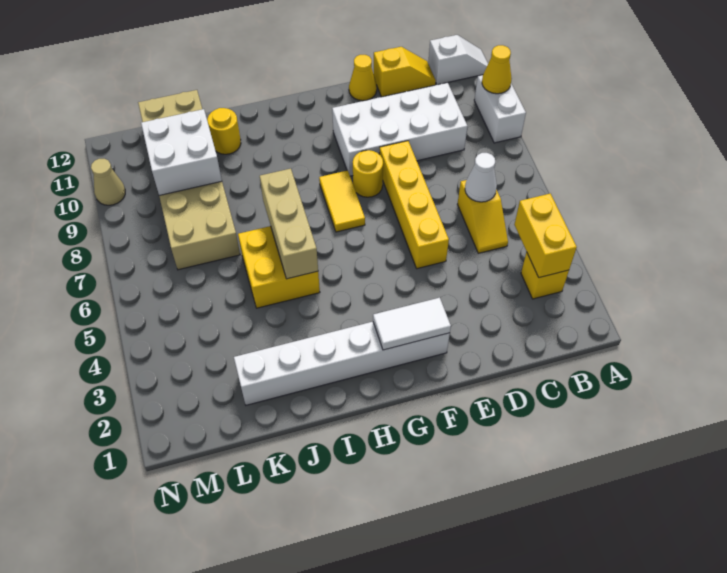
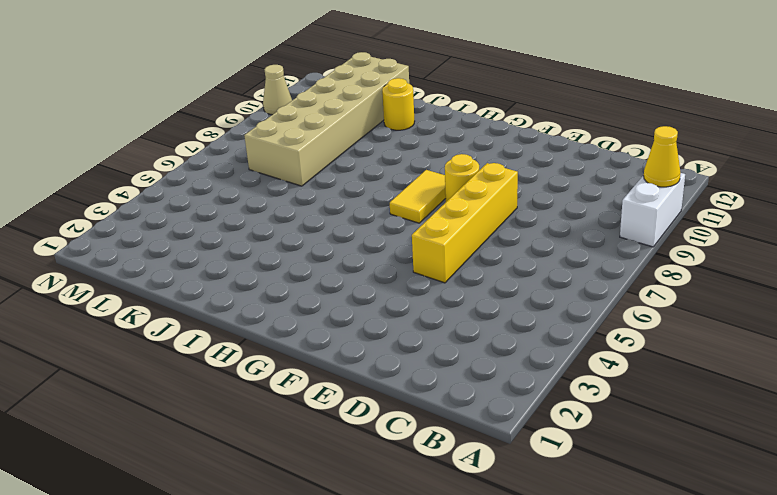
none -> white 1x2 slope [428,35,488,85]
none -> yellow 1x1 brick [521,252,569,299]
none -> yellow 1x2 slope [457,180,508,253]

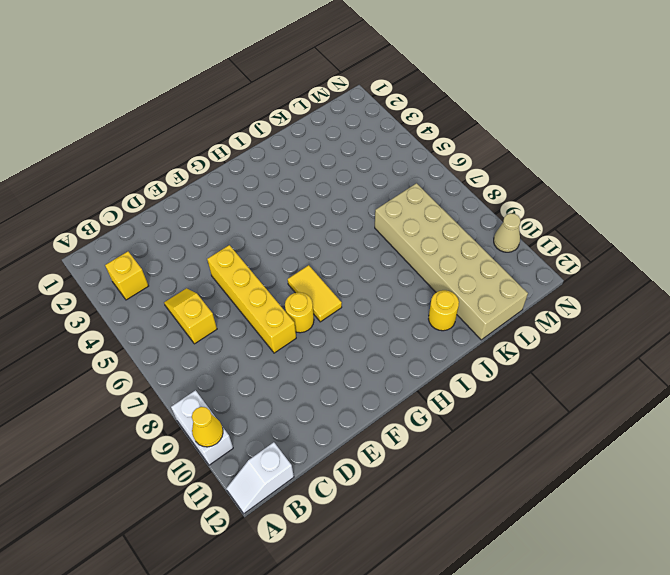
none -> white 2x4 brick [332,83,467,176]
none -> yellow 1x2 slope [374,47,436,97]
none -> yellow 1x1 cone [349,55,377,101]

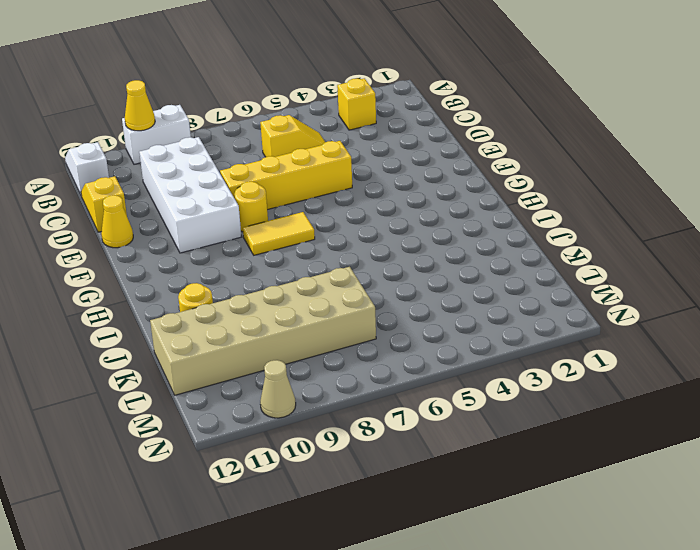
none -> white 1x6 brick [234,322,450,405]
none -> yellow 2x2 brick [238,226,320,308]
none -> yellow 1x2 brick [514,194,577,278]

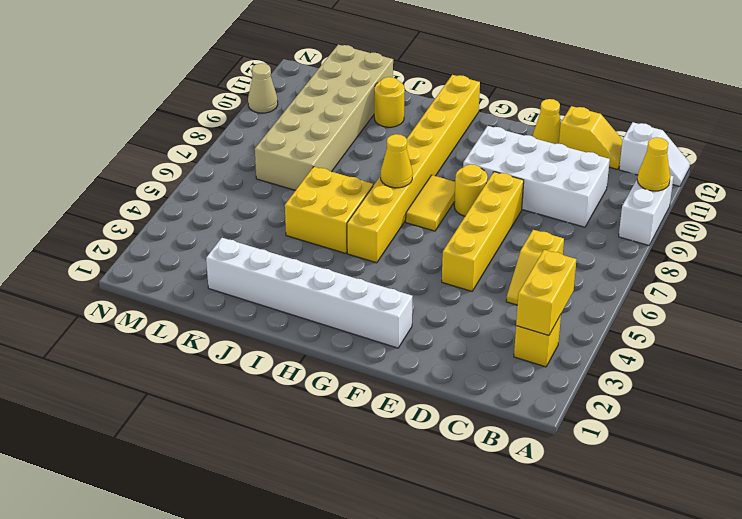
yellow 1x8 brick [347,75,480,263] -> none
yellow 1x1 cone [381,134,413,188] -> none
none -> white 1x1 cone [465,153,497,202]
none -> white 1x2 tile [373,298,451,350]
none -> tan 1x3 brick [260,169,318,279]

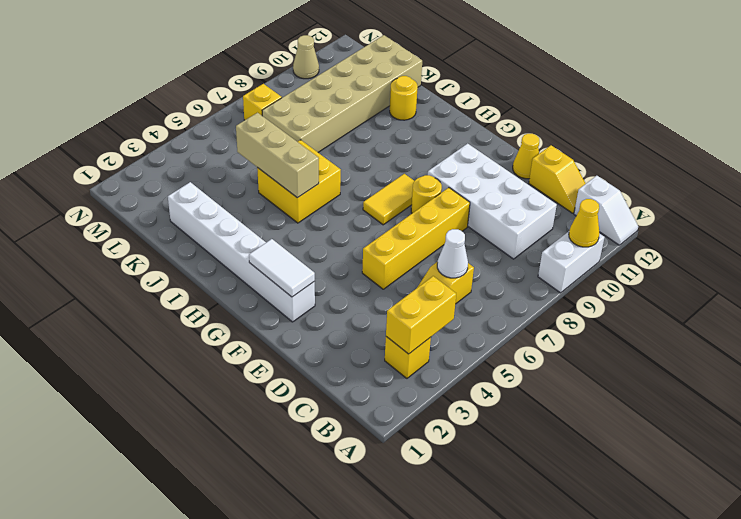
tan 1x3 brick [236,113,319,198] -> tan 1x3 brick turned to [260,169,318,279]
yellow 1x1 brick [243,84,282,120] -> none
none -> white 2x2 brick [141,109,222,195]

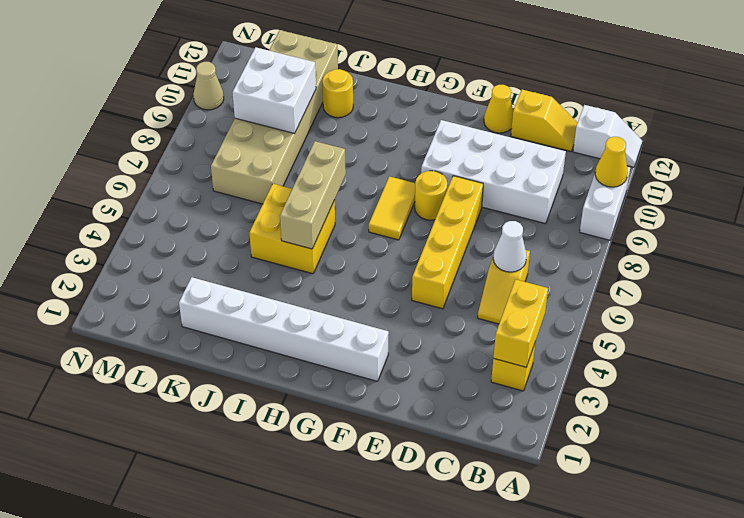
none -> white 1x2 tile [373,298,451,350]

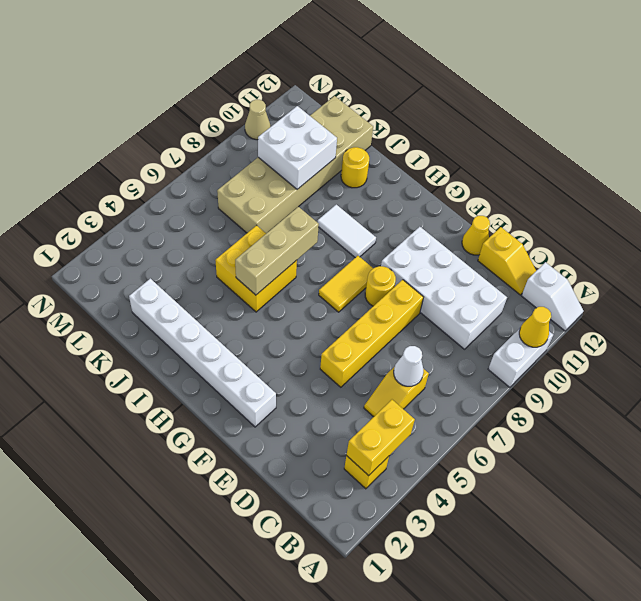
white 1x2 tile [318,205,376,258] -> white 1x2 tile moved to [373,298,451,350]

